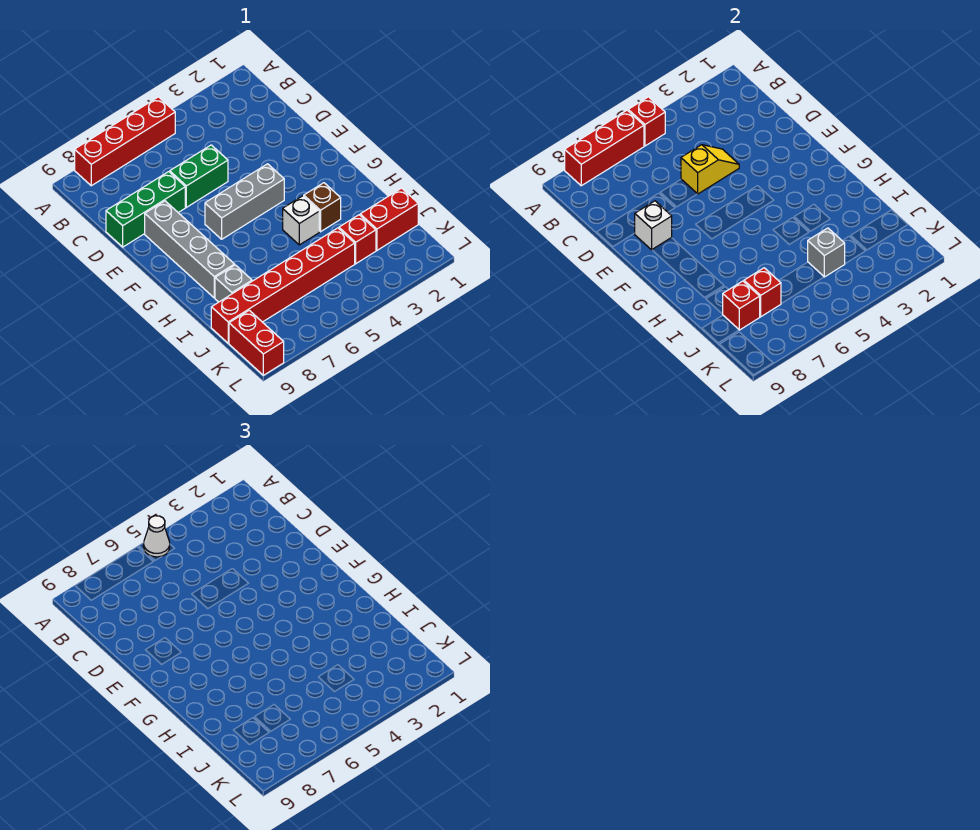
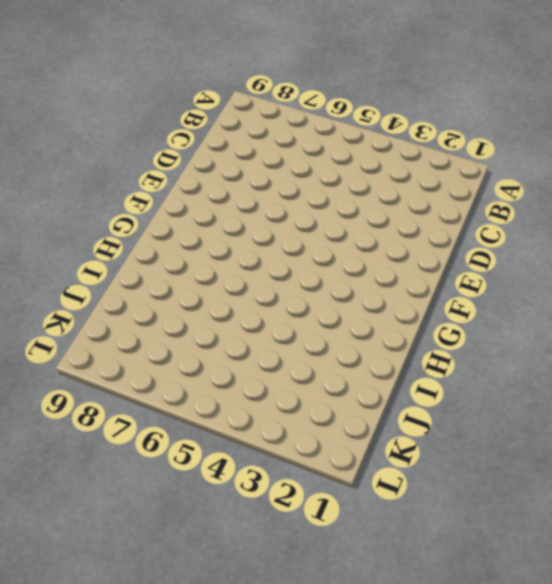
none -> red 1x4 brick [75,97,175,186]
none -> green 1x2 brick [170,145,228,207]
none -> green 1x3 brick [106,172,185,247]

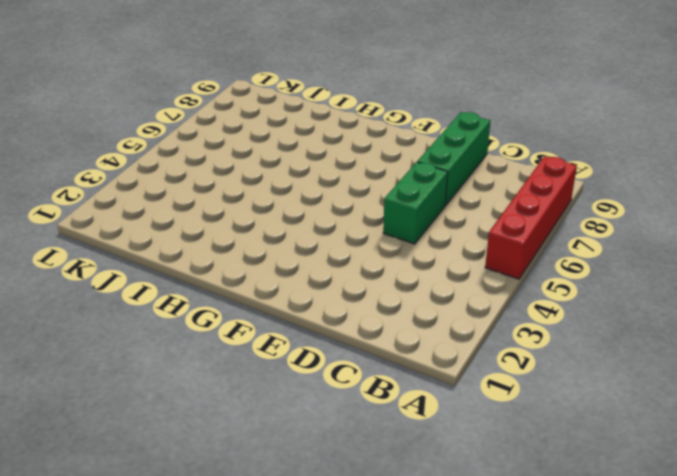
none -> grey 1x4 brick [145,201,235,298]
none -> grey 1x3 brick [205,164,284,239]
none -> brown 1x1 brick [304,183,341,232]

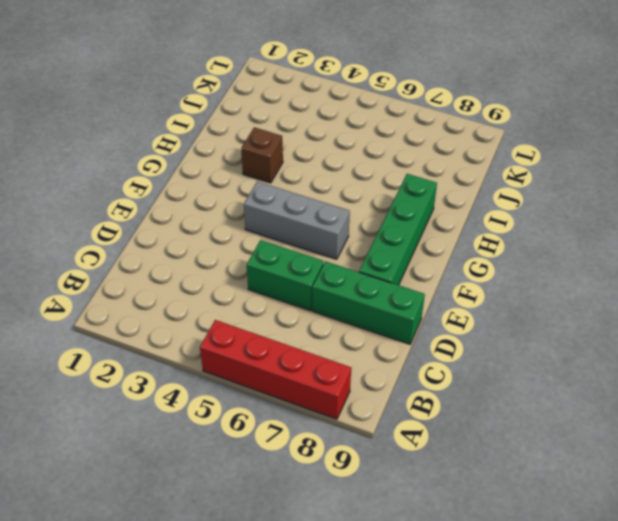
green 1x4 brick [359,174,437,285] -> grey 1x4 brick [145,201,235,298]
none -> white 1x1 brick [283,196,319,245]
none -> grey 1x1 brick [215,265,252,302]
none -> red 1x2 brick [360,188,418,250]

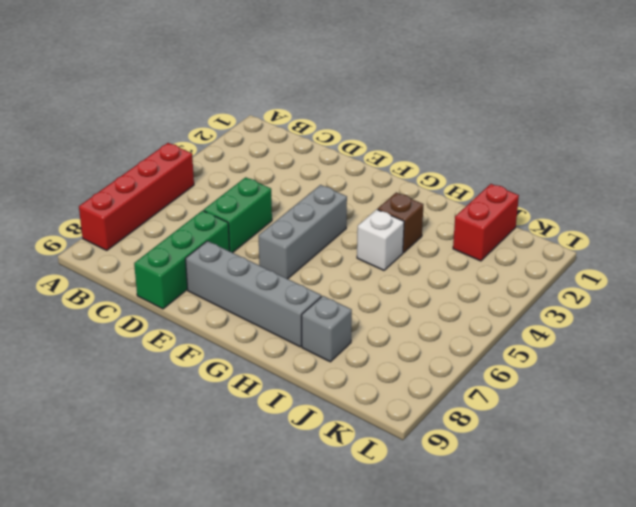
none -> red 1x1 brick [339,215,376,264]
none -> red 1x6 brick [211,228,355,343]
none -> red 1x2 brick [229,310,284,375]

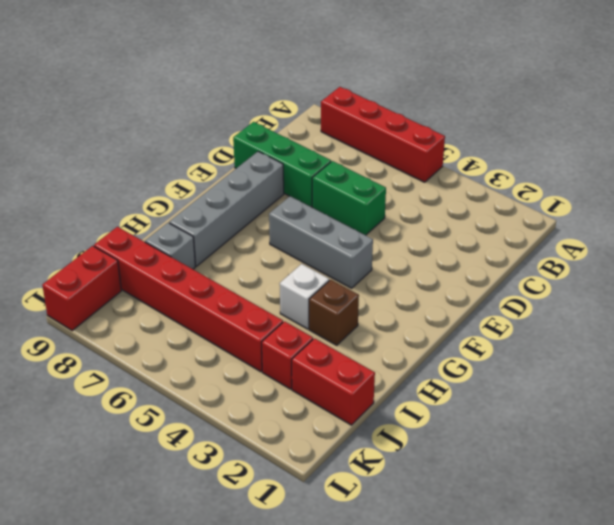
none -> red 1x1 brick [628,97,665,146]
none -> red 1x3 brick [565,110,644,186]
none -> yellow 1x2 slope [681,145,739,194]

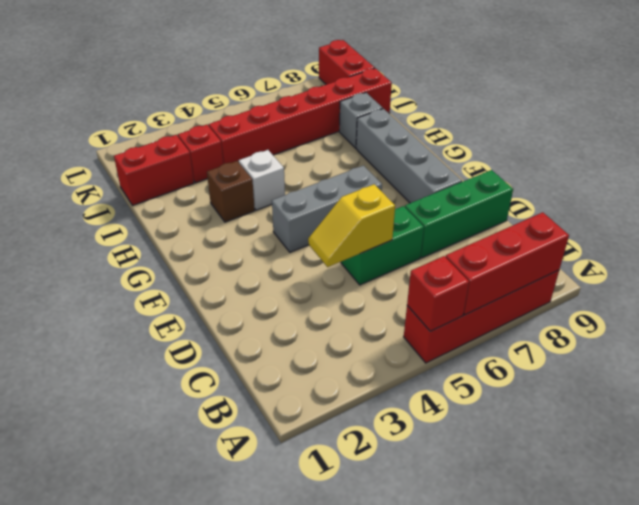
none -> white 1x1 brick [635,201,672,250]
none -> grey 1x1 brick [808,228,845,277]
none -> red 1x1 brick [744,268,781,317]

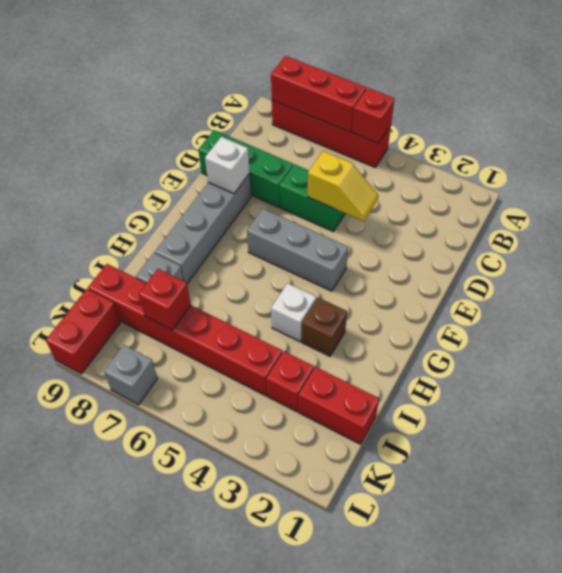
grey 1x1 brick [104,345,157,405] -> grey 1x1 brick moved to [808,228,845,277]
none -> red 1x1 brick [723,281,760,330]
none -> white 1x1 cone [144,516,170,557]

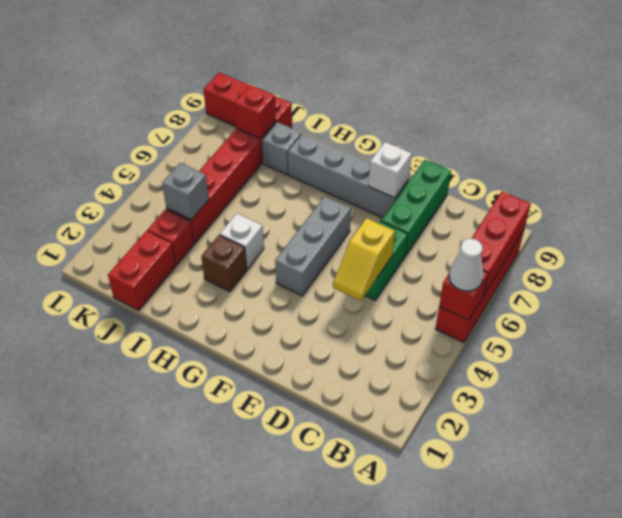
none -> red 1x1 brick [744,268,781,317]

